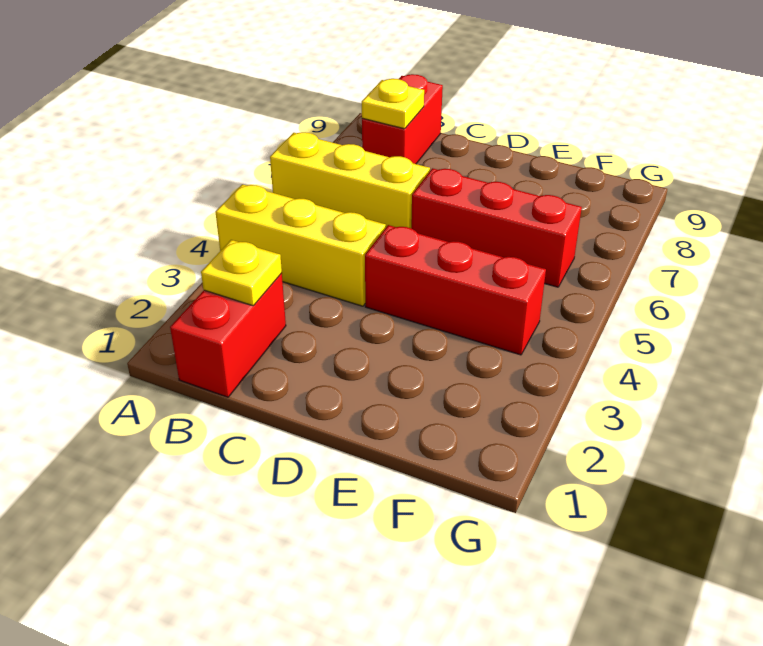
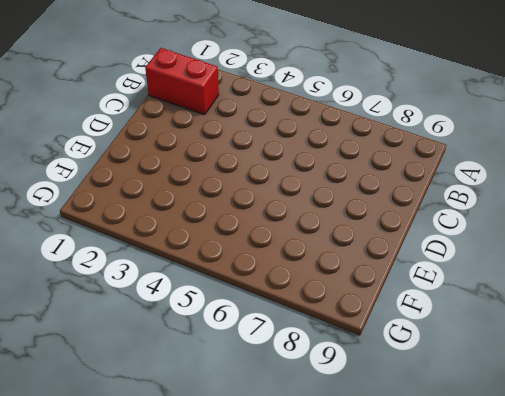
none -> yellow 1x3 brick [216,184,386,306]
none -> yellow 1x3 brick [270,132,430,228]

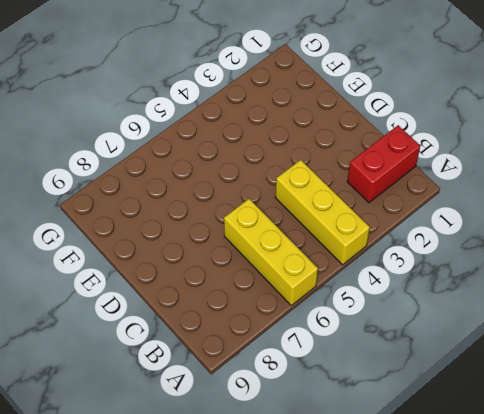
none -> red 1x2 brick [362,74,443,164]
none -> red 1x3 brick [365,225,546,355]

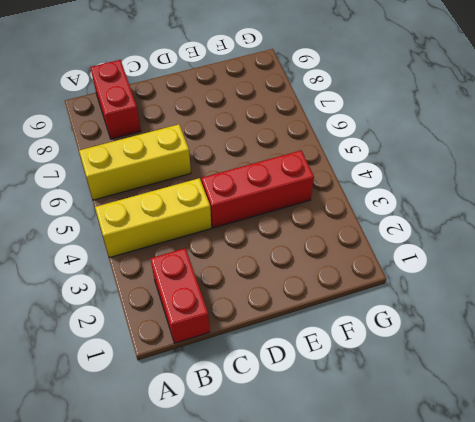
none -> red 1x3 brick [411,168,582,287]
none -> yellow 1x1 plate [201,240,282,306]

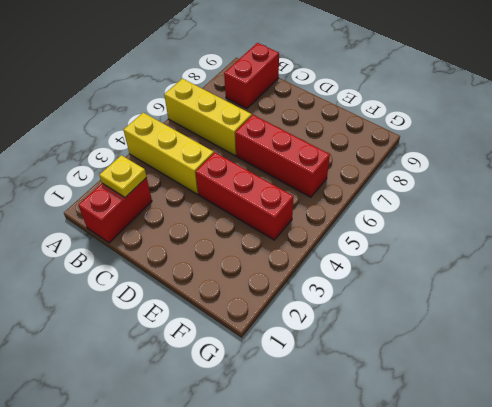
none -> yellow 1x1 plate [362,79,424,129]

